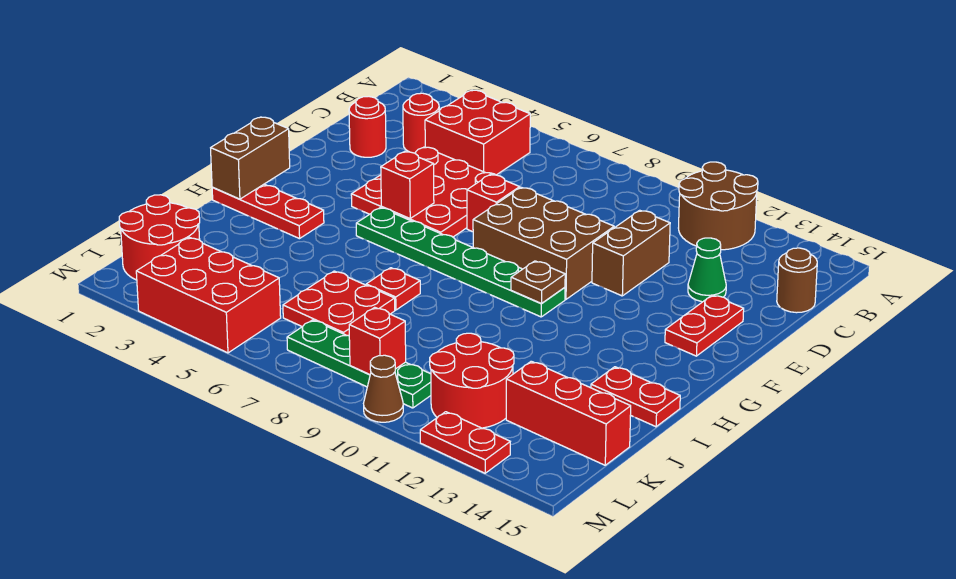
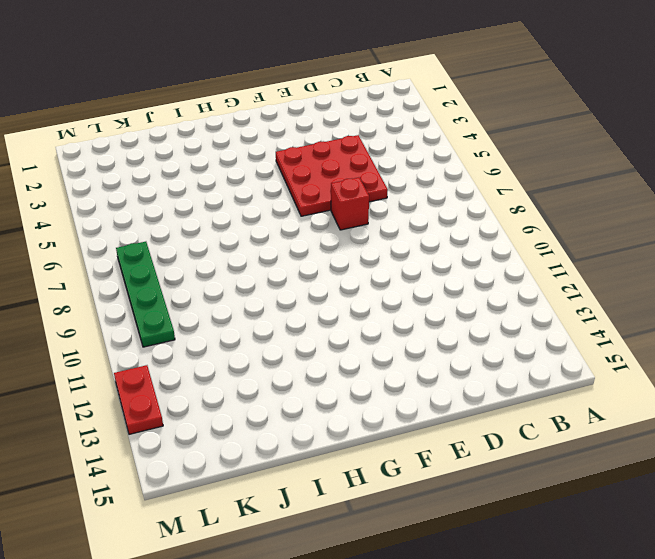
none -> brown 2x2 round brick [679,162,758,250]
none -> red 2x2 brick [425,90,530,175]
none -> red 1x1 round brick [403,93,439,153]

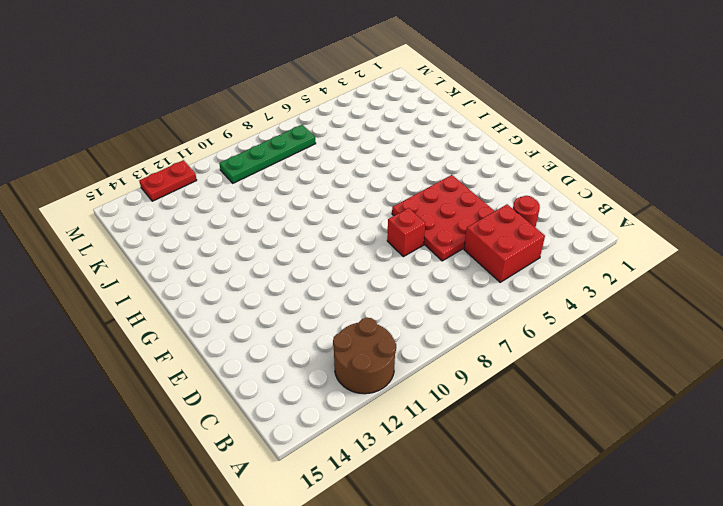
none -> brown 1x1 round brick [777,248,817,313]
none -> red 1x1 round brick [349,97,386,157]
none -> brown 1x2 brick [592,210,670,296]

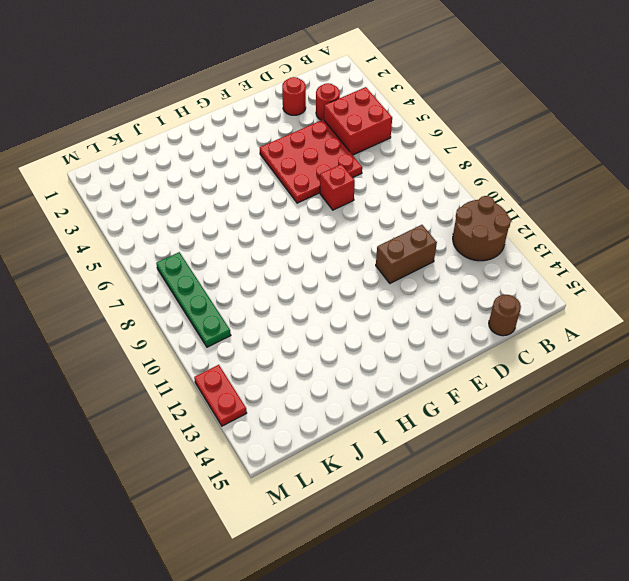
none -> green 1x1 cone [688,238,726,302]
none -> brown 2x3 brick [473,187,614,299]
none -> red 1x2 plate [665,295,744,356]

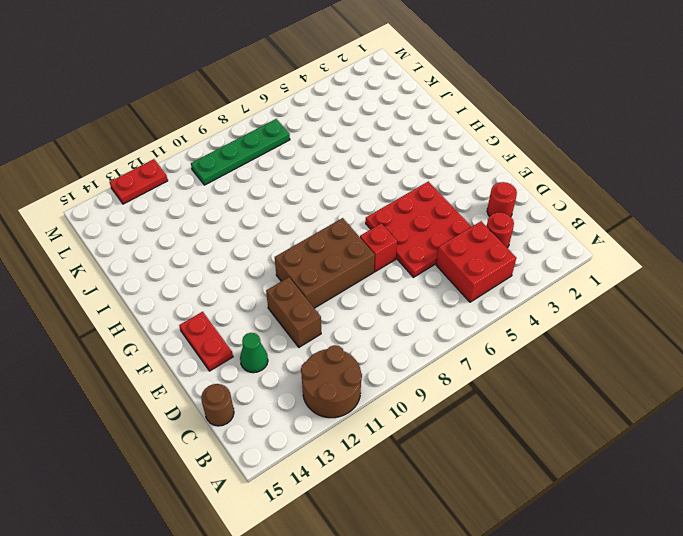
none -> green 1x6 plate [356,208,565,317]
none -> red 1x3 plate [212,184,324,239]
none -> red 1x1 plate [366,268,420,310]

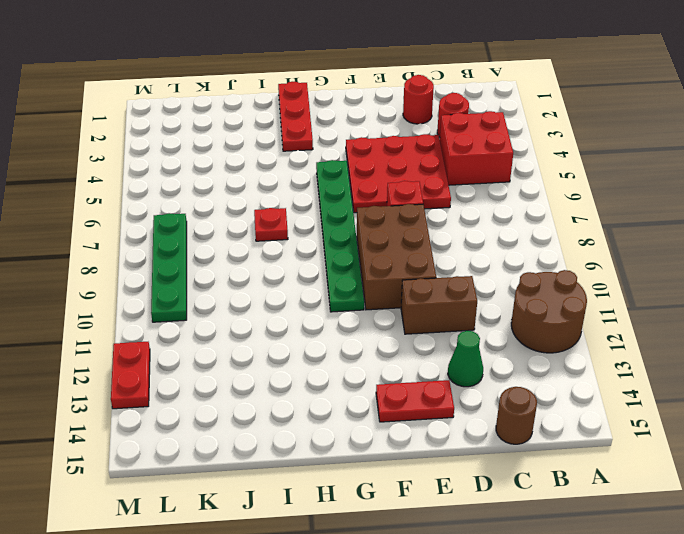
none -> red 1x2 plate [590,367,680,427]
none -> red 2x2 plate [283,271,395,336]
none -> red 2x2 round brick [119,195,200,280]

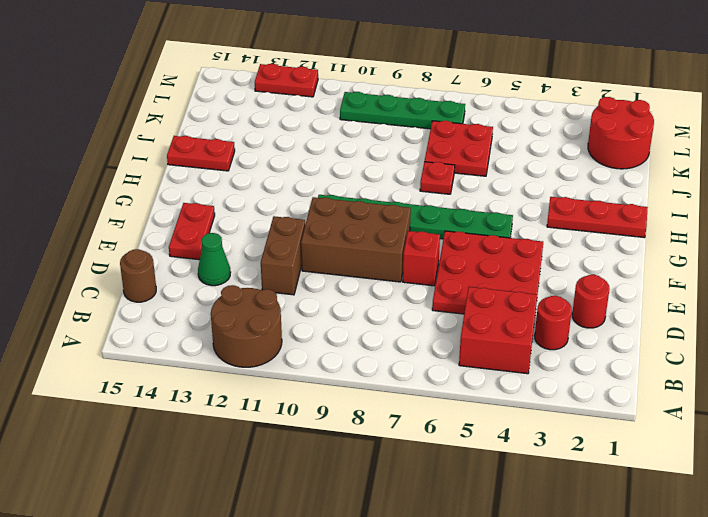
none -> red 2x2 round brick [430,333,514,428]
none -> red 1x3 brick [506,361,631,465]
none -> red 2x3 brick [136,238,281,353]

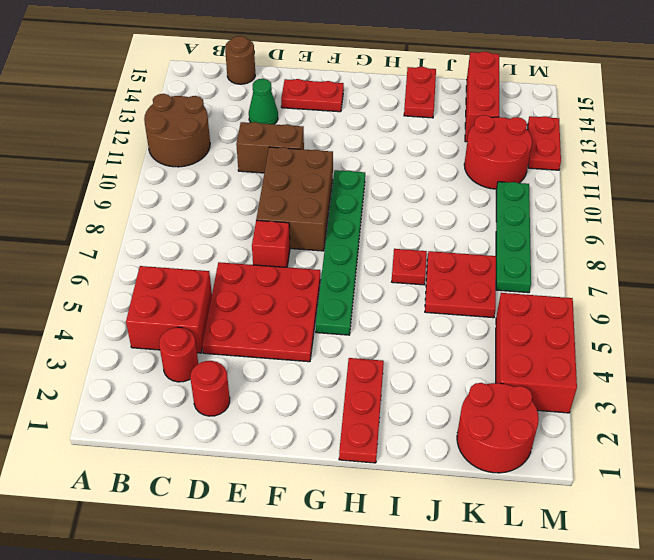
none -> brown 1x1 cone [364,355,403,422]
none -> red 1x1 brick [381,151,434,219]
none -> brown 1x2 brick [211,117,290,199]

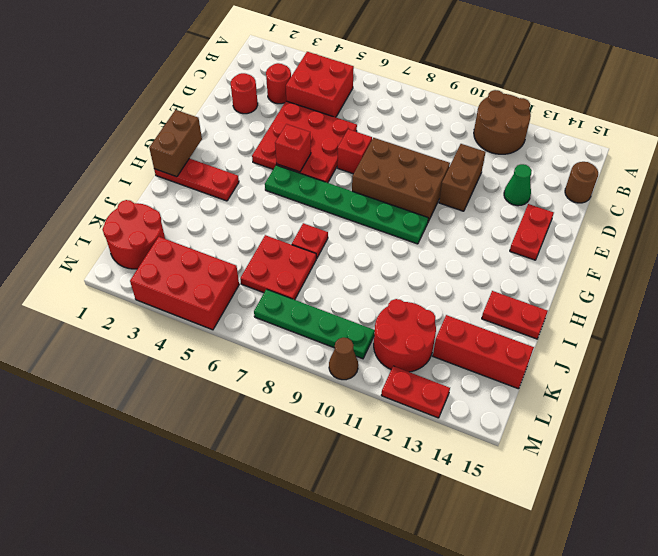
none -> brown 1x1 plate [511,261,565,303]
none -> red 1x1 brick [349,307,406,374]

